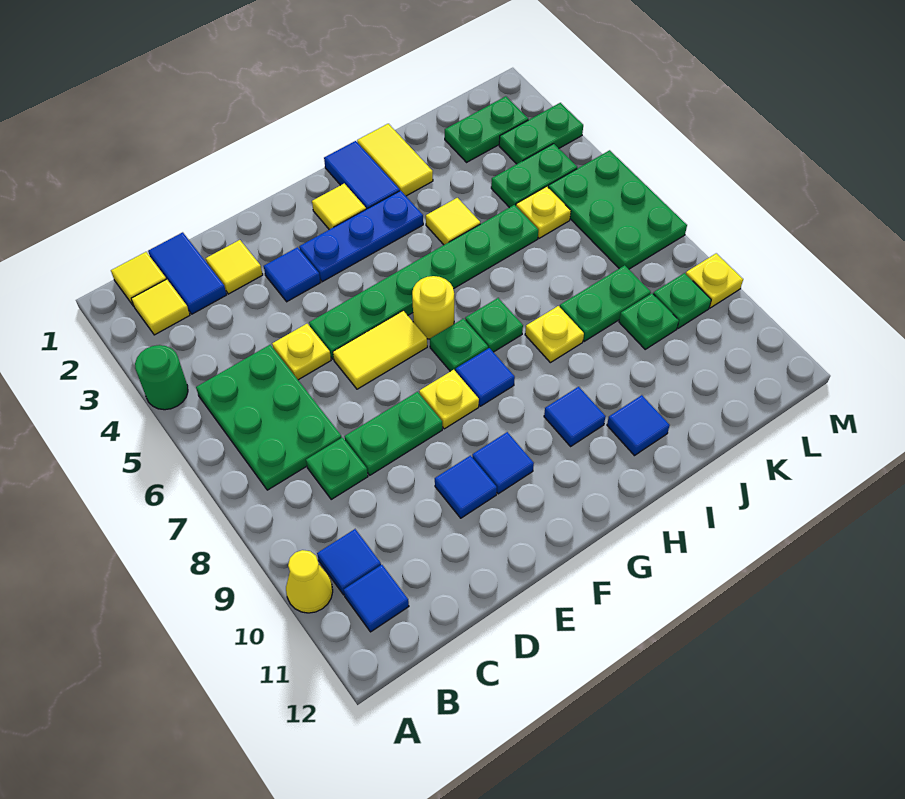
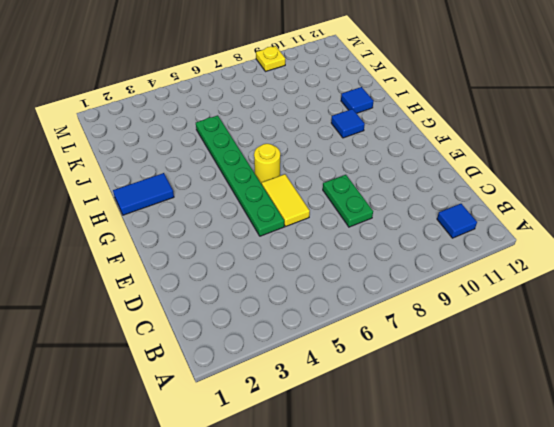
none -> green 1x1 round brick [135,345,188,410]
none -> yellow 1x1 cone [286,550,333,613]
none -> yellow 1x1 tile [111,252,166,306]
none -> yellow 1x1 tile [131,279,190,335]

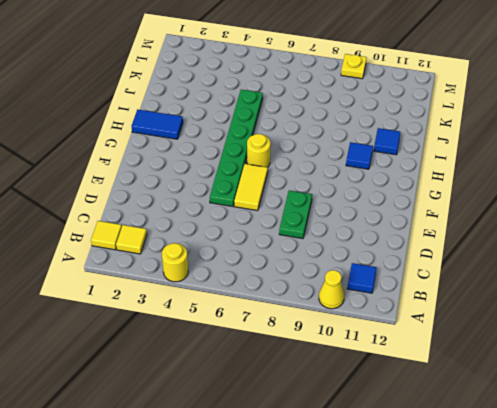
yellow 1x1 round brick [162,243,188,282] -> green 1x1 round brick [135,345,188,410]
none -> green 2x3 plate [196,345,342,490]
none -> blue 1x1 tile [317,529,381,595]
none -> blue 1x2 tile [148,232,227,314]
none -> green 1x1 plate [306,438,368,499]

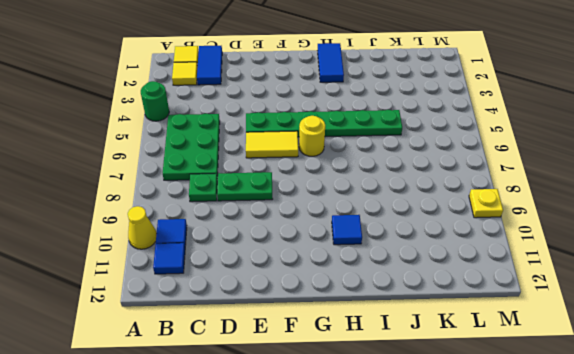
none -> yellow 1x1 tile [206,240,263,294]
none -> yellow 1x1 plate [272,324,331,380]
none -> blue 1x1 tile [264,247,320,302]
none -> blue 1x1 tile [435,456,497,518]

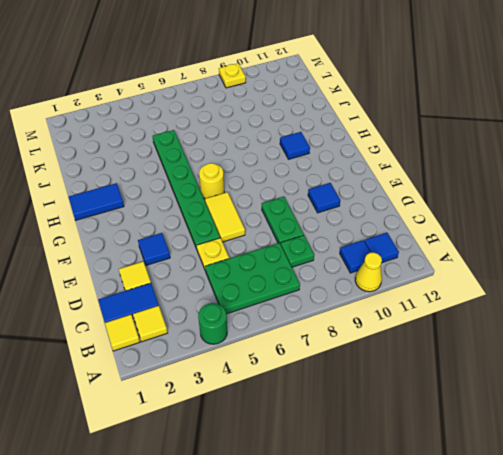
none -> blue 1x3 plate [299,191,423,282]
none -> yellow 1x1 plate [419,370,479,429]
none -> blue 1x1 tile [472,432,534,494]
none -> yellow 1x1 tile [312,184,366,230]

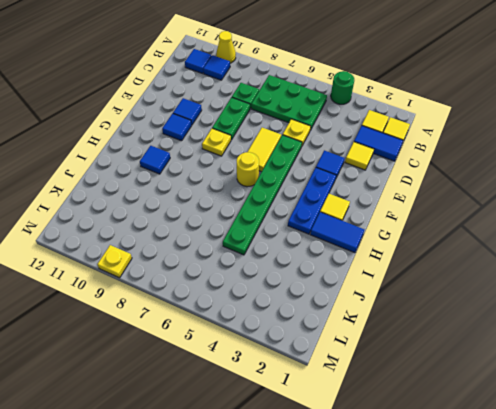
none -> green 1x1 plate [430,319,488,371]
none -> blue 1x1 tile [456,348,515,406]
none -> green 1x1 plate [465,298,523,352]
none -> yellow 1x2 tile [357,124,433,196]

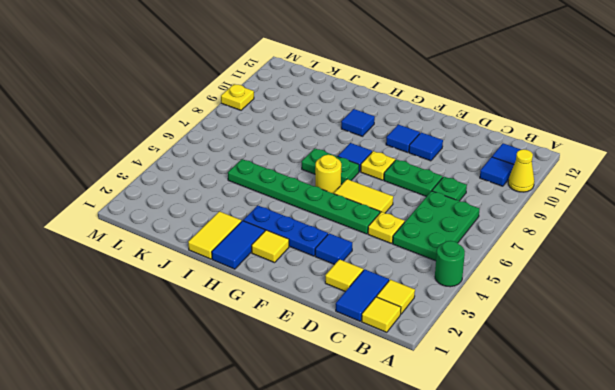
none -> yellow 1x1 tile [426,198,480,245]
none -> yellow 1x1 plate [525,306,584,363]
none -> blue 1x1 tile [607,395,670,456]
none -> green 1x2 plate [560,265,651,341]

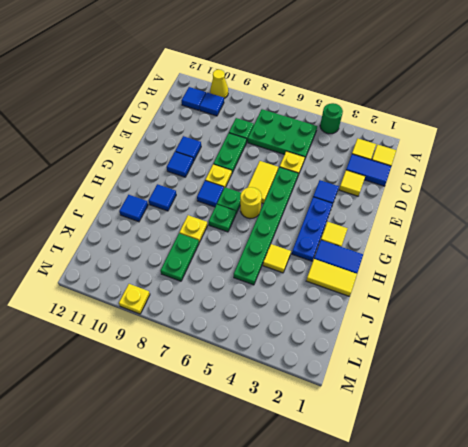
none -> green 1x2 plate [445,96,528,162]
none -> green 1x2 plate [491,144,577,208]
none -> yellow 1x1 plate [516,186,571,238]
none -> green 1x1 plate [619,293,679,349]

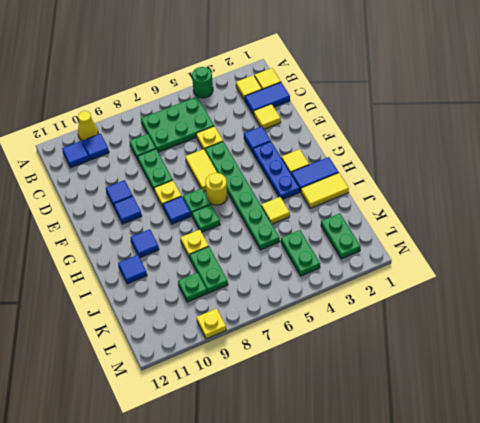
none -> yellow 1x1 plate [516,186,571,238]
none -> green 1x2 plate [499,103,583,164]
none -> green 2x3 plate [548,150,687,269]
none -> green 1x1 plate [653,273,711,328]

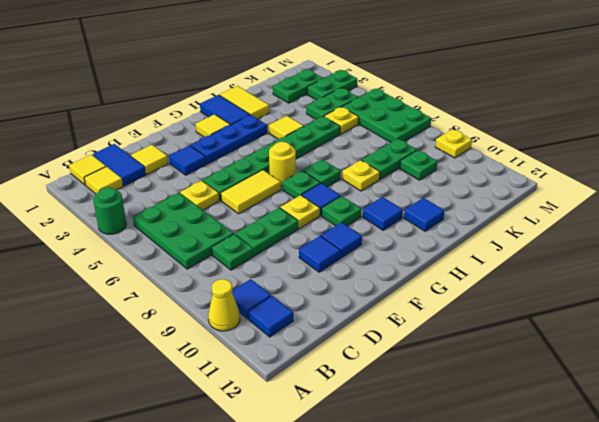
green 1x1 plate [322,196,361,226] -> green 1x1 plate moved to [653,273,711,328]

